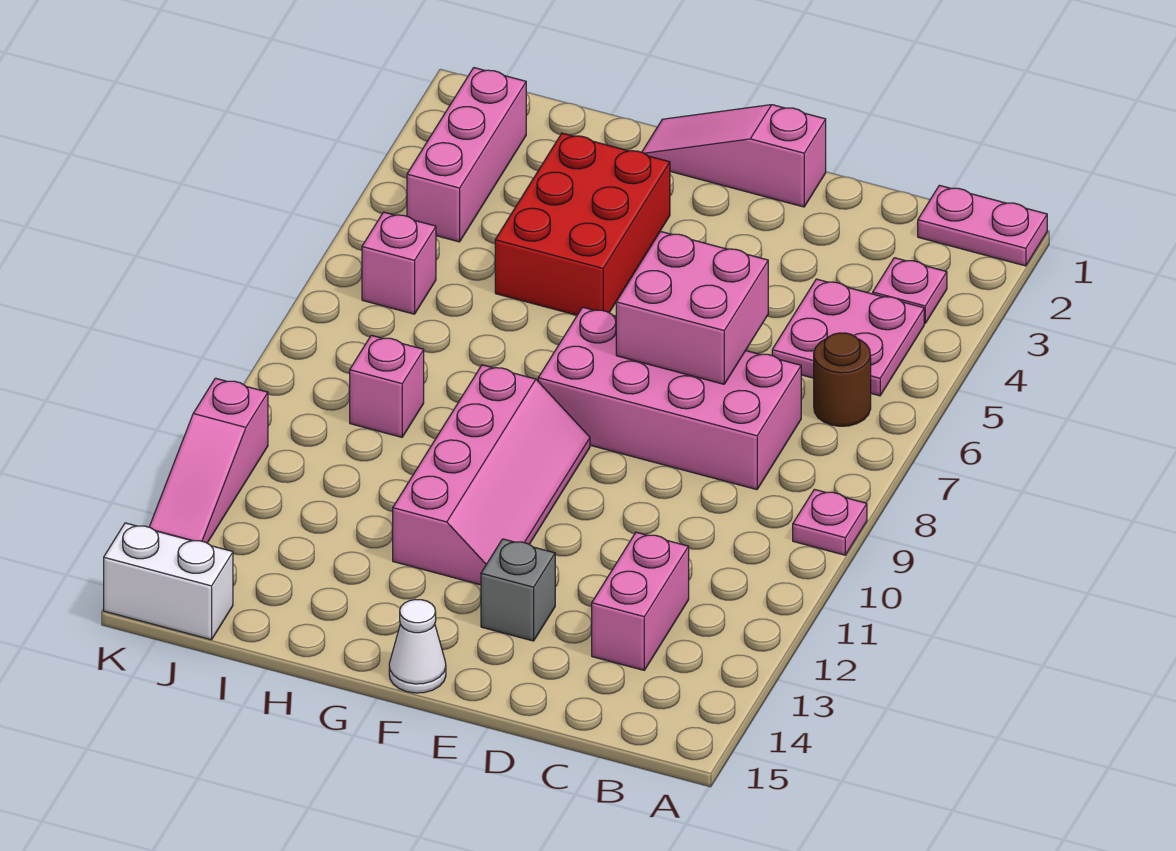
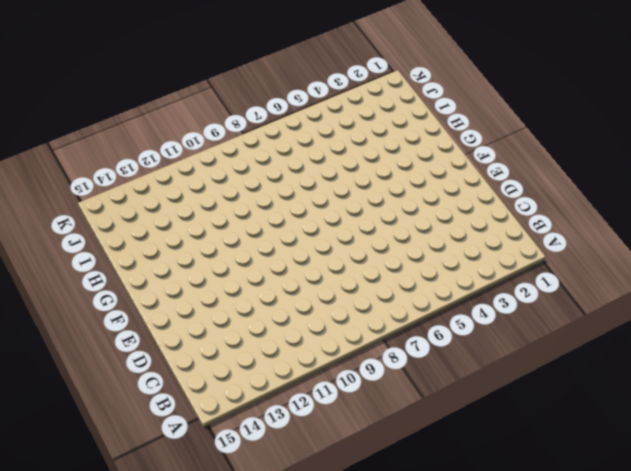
none -> pink 1x2 plate [918,185,1047,266]
none -> pink 1x1 plate [793,489,867,555]
none -> pink 1x1 plate [873,258,947,323]

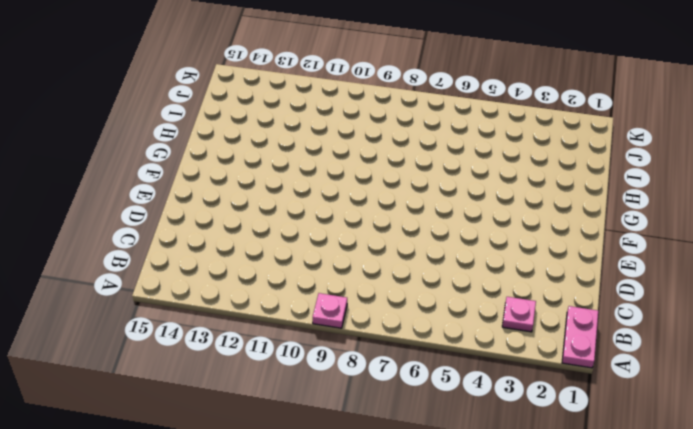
none -> pink 2x2 plate [772,279,924,396]
none -> brown 1x1 round brick [814,333,871,426]
none -> pink 2x4 brick [538,307,801,490]

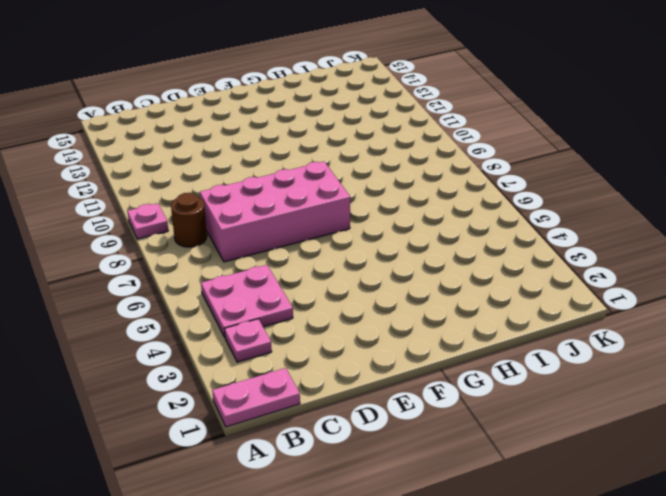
brown 1x1 round brick [171,193,207,247] -> brown 1x1 round brick moved to [814,333,871,426]
none -> pink 1x2 brick [592,532,689,670]
none -> pink 1x3 slope [642,105,826,207]
none -> grey 1x1 brick [481,539,555,641]

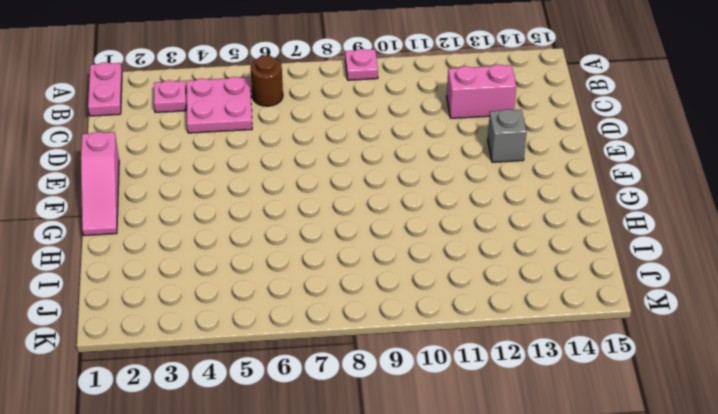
none -> pink 2x4 brick [538,307,801,490]
none -> pink 2x4 slope [393,365,590,585]
none -> white 1x1 cone [389,599,446,693]

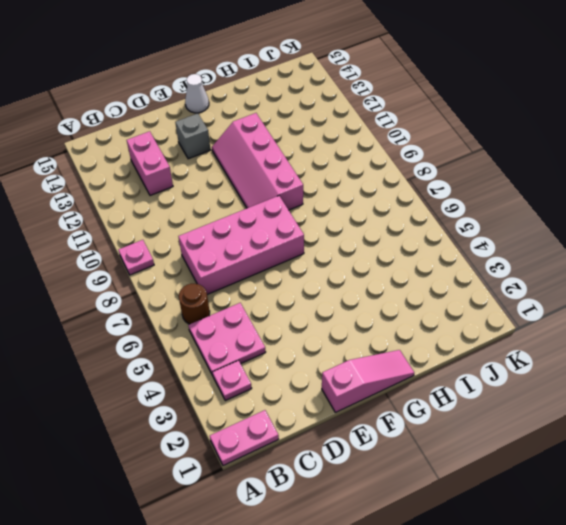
none -> red 2x3 brick [495,133,670,315]
none -> pink 1x1 brick [350,335,424,437]
none -> pink 1x3 brick [407,68,526,242]

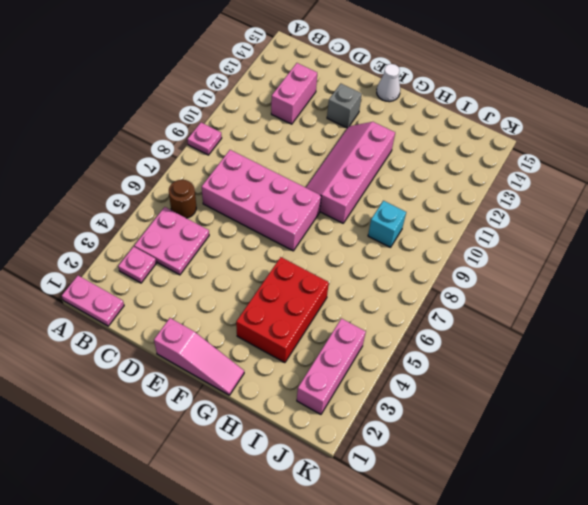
cyan 1x1 brick [368,201,406,247] -> pink 1x1 brick [350,335,424,437]
none -> pink 1x1 brick [362,212,436,314]
none -> white 1x2 brick [104,523,233,640]
none -> pink 1x3 slope [150,378,268,543]

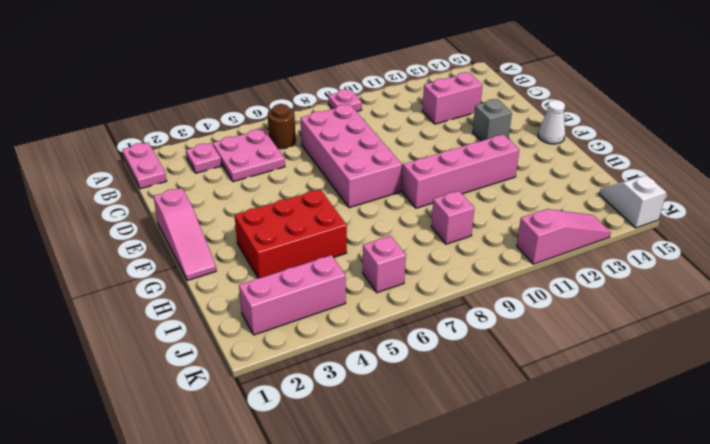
white 1x2 slope [599,175,666,228] -> white 1x2 brick [104,523,233,640]
none -> pink 2x2 brick [616,231,768,384]

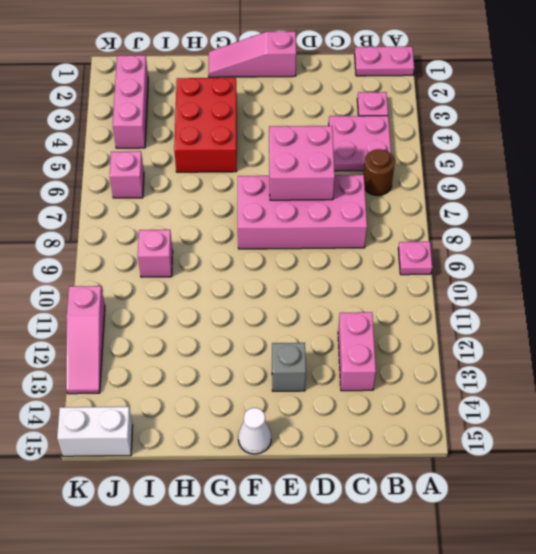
none -> pink 2x4 slope [393,365,590,585]

